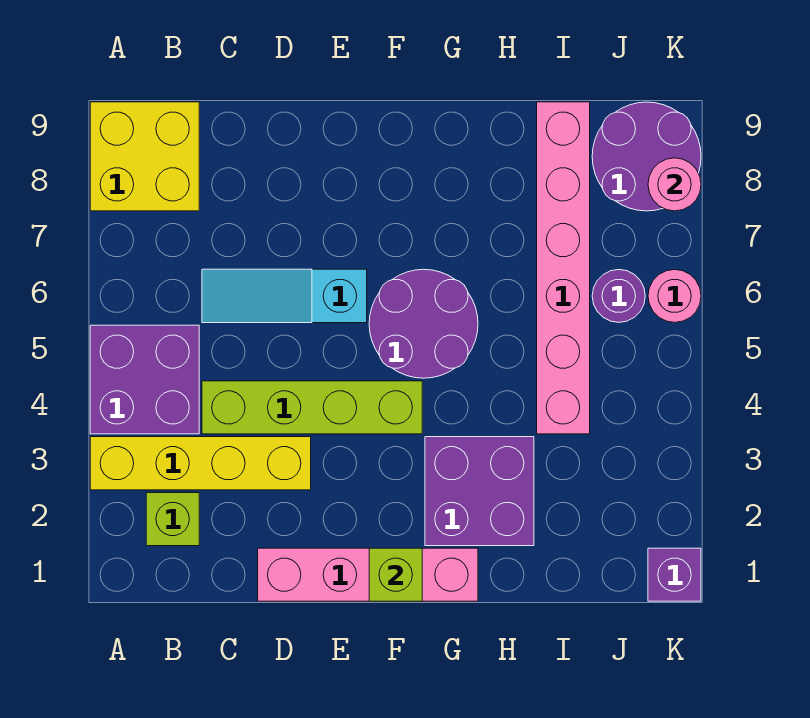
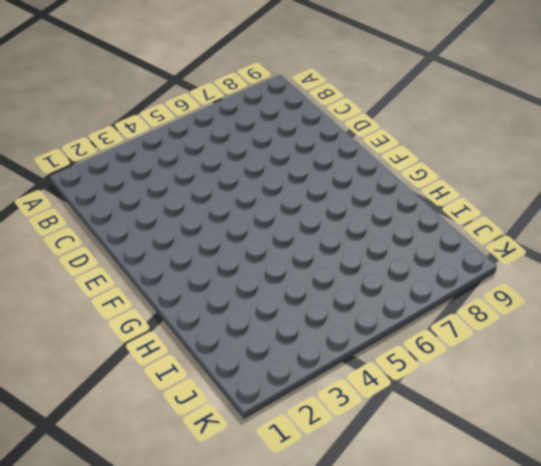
none -> yellow 1x4 brick [90,437,311,490]
none -> purple 2x2 brick [90,325,199,434]
none -> yellow 2x2 brick [90,102,199,211]

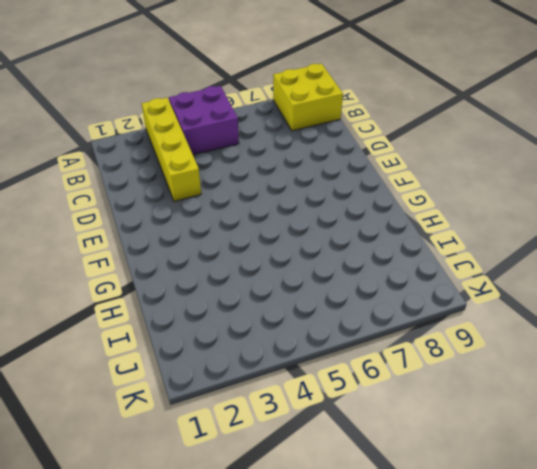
none -> lime 1x1 brick [146,493,199,546]
none -> lime 1x4 brick [202,381,422,434]
none -> cyan 1x3 slope [202,269,367,323]

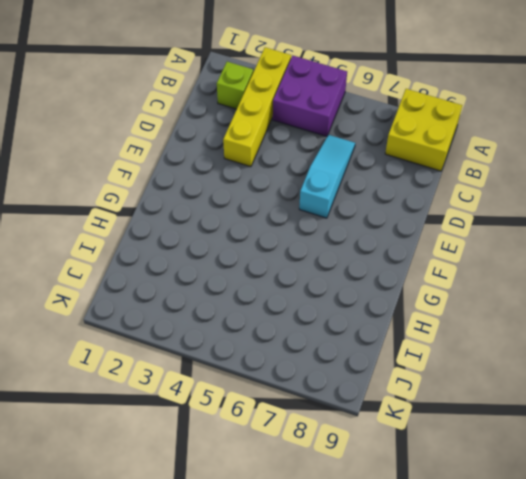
none -> lime 1x4 brick [202,381,422,434]
none -> pink 1x4 brick [258,548,478,601]
none -> purple 2x2 round brick [369,269,478,378]

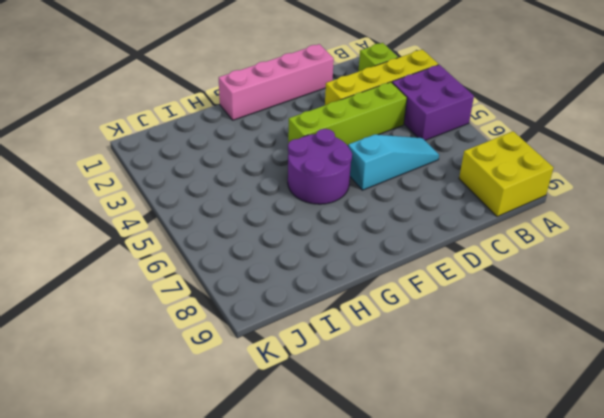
none -> purple 2x2 brick [425,437,534,546]
none -> pink 1x6 brick [537,102,590,434]
none -> purple 1x1 round brick [592,270,645,322]

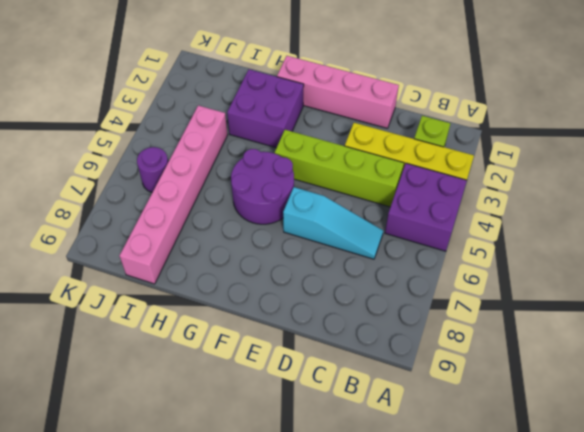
none -> yellow 2x2 brick [90,102,199,211]
none -> purple 2x2 round brick [592,102,701,211]
none -> purple 1x1 brick [648,548,701,601]

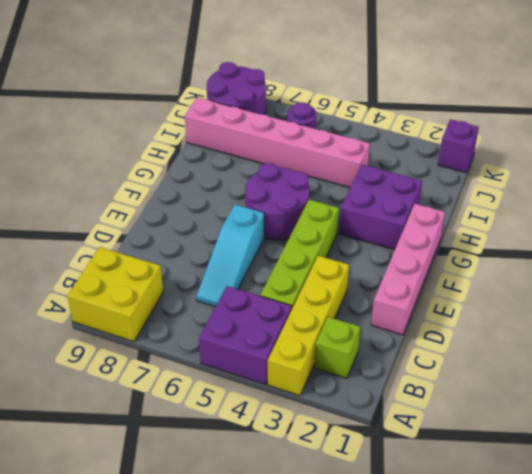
none -> pink 1x1 round brick [648,269,701,323]
none -> lime 1x1 brick [369,548,422,601]
none -> pink 1x1 round brick [648,158,701,211]

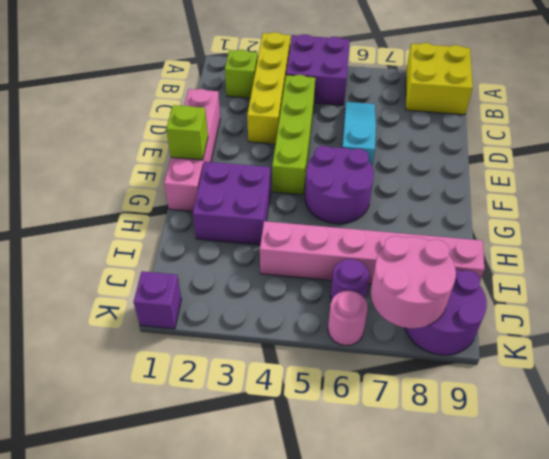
pink 2x2 round brick [371,236,456,328] -> pink 1x1 round brick [648,158,701,211]

